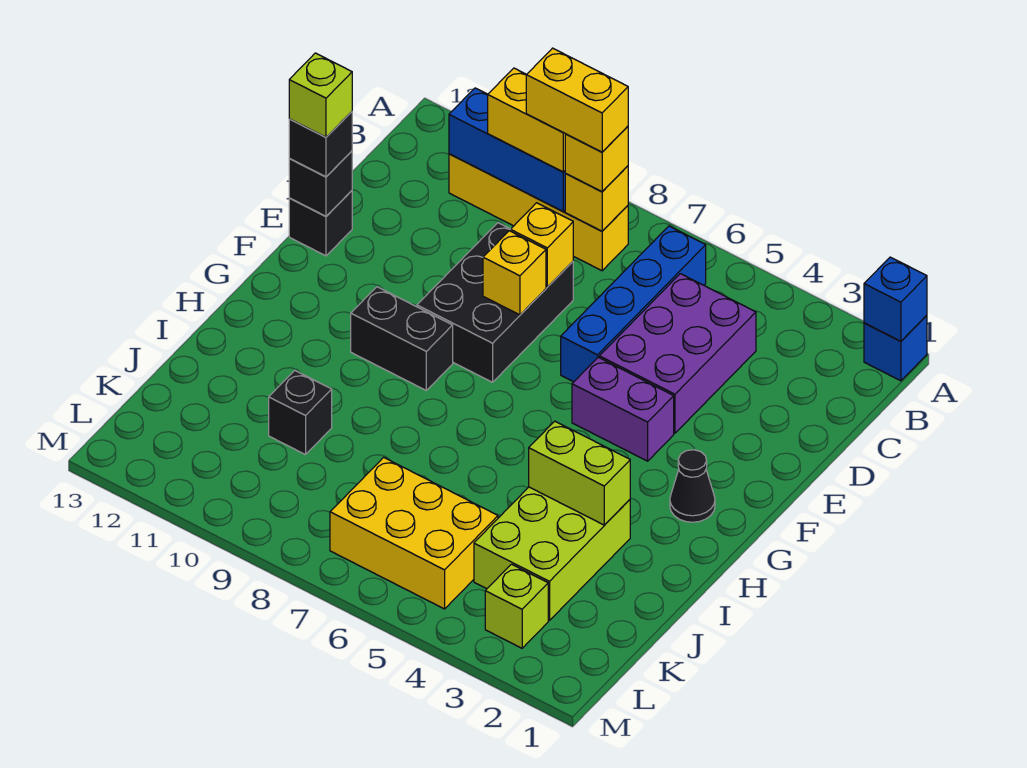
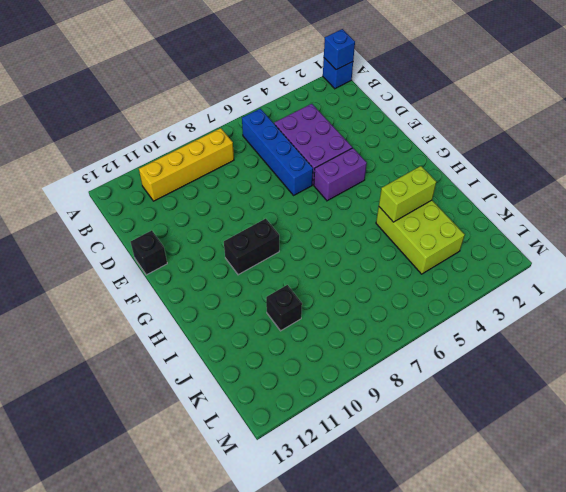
none -> black 2x3 brick [417,223,573,382]
none -> black 1x1 cone [670,450,715,522]
none -> yellow 2x3 brick [330,457,498,609]

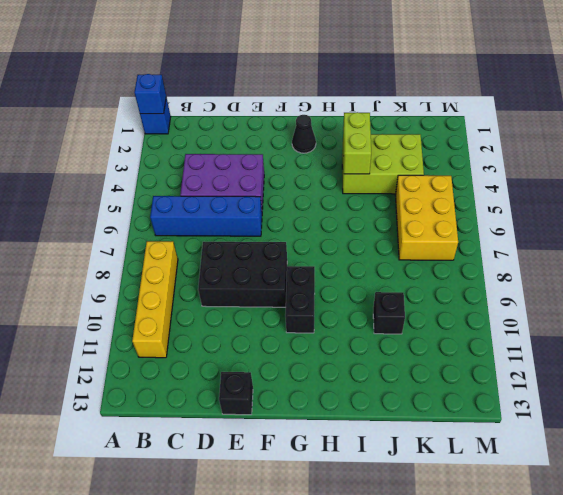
none -> purple 1x2 brick [572,357,674,461]
none -> lime 1x1 brick [485,564,548,648]
none -> yellow 1x1 brick [565,166,628,231]

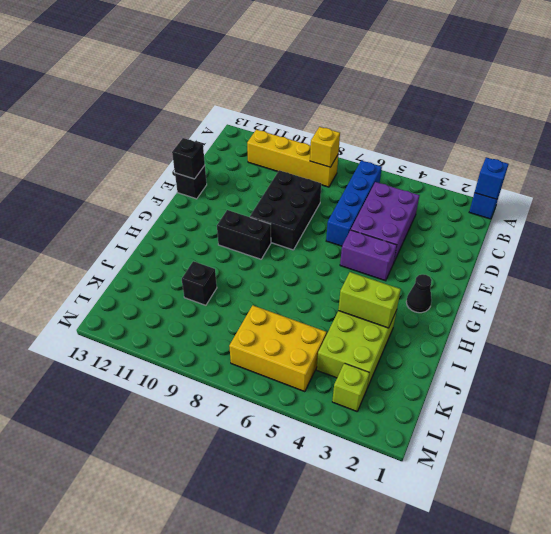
none -> blue 1x3 brick [449,88,566,211]
none -> yellow 1x1 brick [510,203,573,287]
none -> yellow 1x1 brick [483,231,546,315]

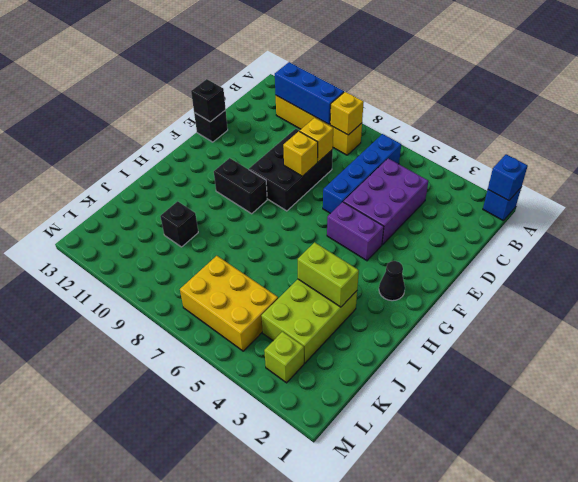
none -> yellow 1x1 brick [565,126,628,192]
none -> yellow 1x2 brick [488,68,565,172]
none -> black 1x1 brick [289,112,352,177]

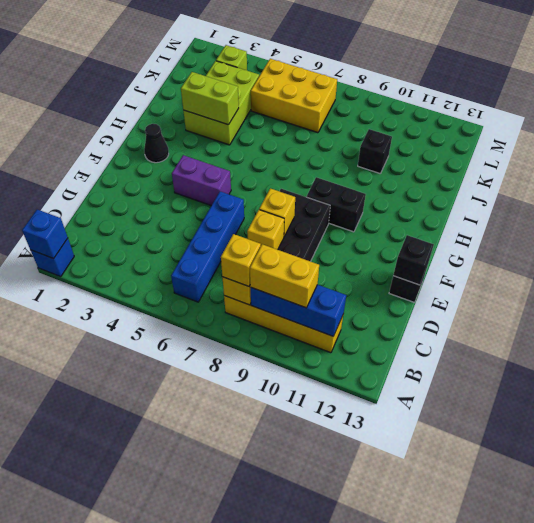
none -> purple 2x3 brick [599,274,756,433]
none -> black 1x1 brick [289,112,352,177]
none -> yellow 1x2 brick [526,48,628,152]

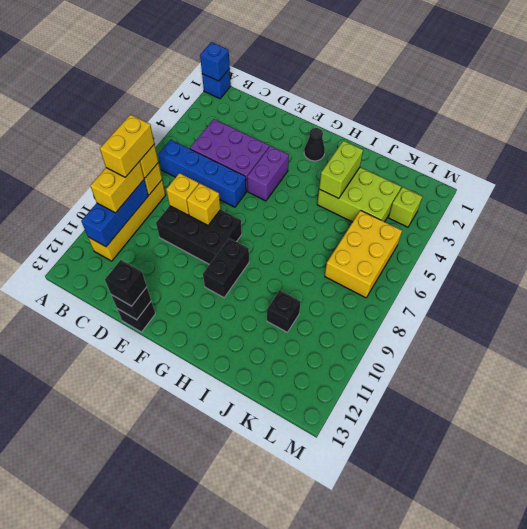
none -> lime 1x1 brick [289,53,352,137]

